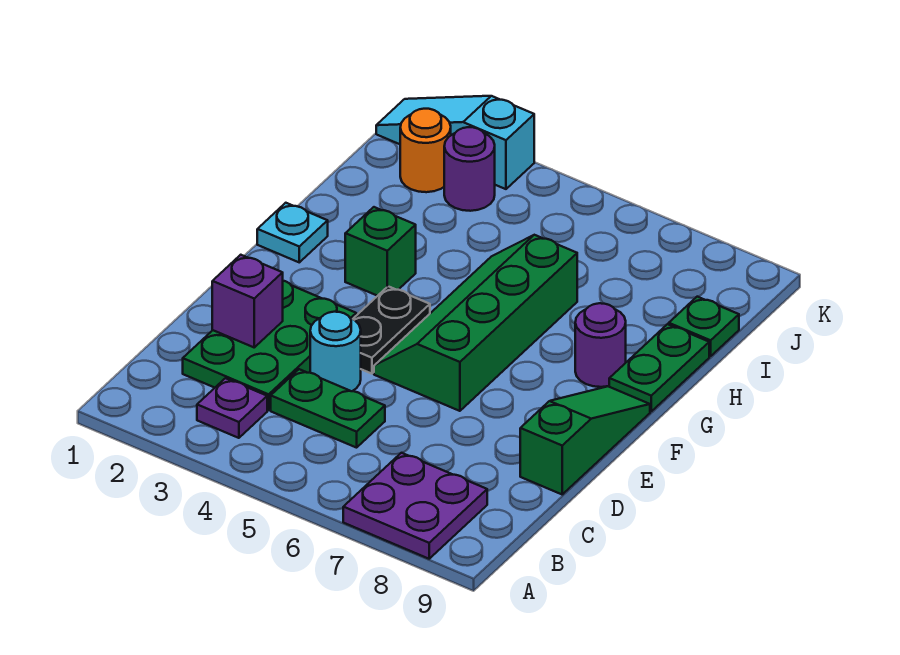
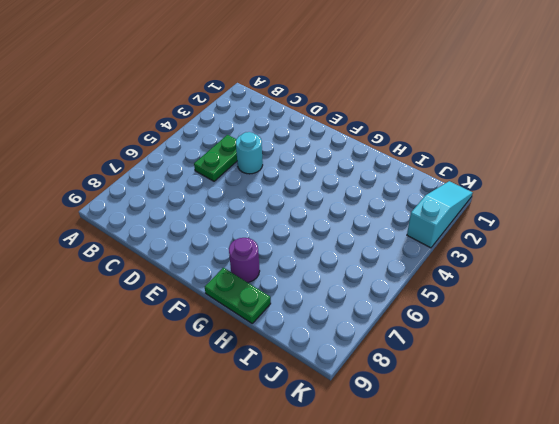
none -> purple 2x2 plate [343,453,487,559]
none -> purple 1x1 plate [197,378,267,438]
none -> green 2x3 plate [183,281,356,410]

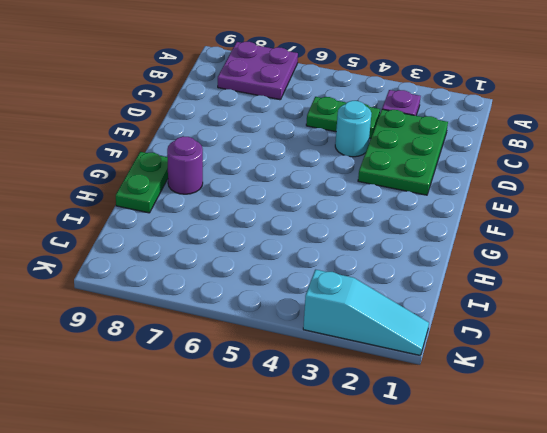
none -> green 1x3 slope [520,386,650,494]
none -> black 1x2 plate [353,286,430,374]
none -> green 2x4 slope [374,235,577,411]

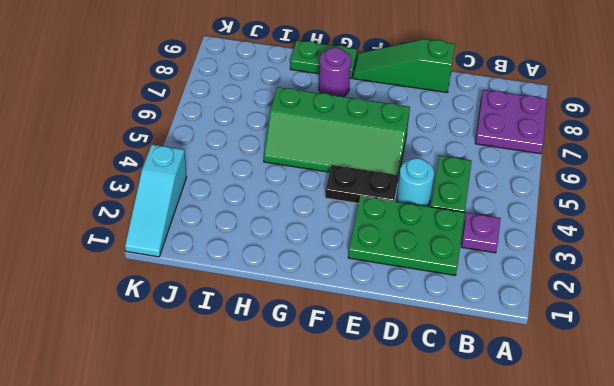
none -> cyan 1x1 plate [257,203,328,262]
none -> green 1x1 brick [345,207,416,296]
none -> green 1x1 plate [669,297,739,356]

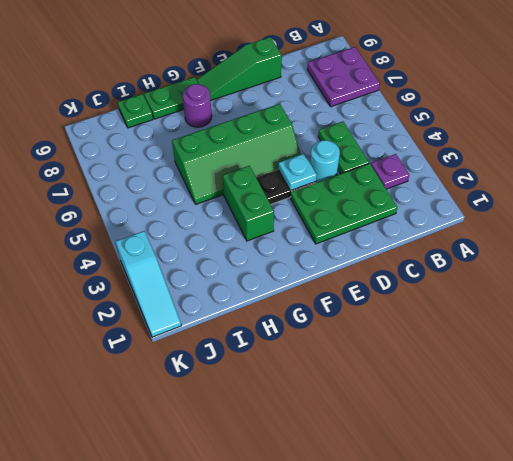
cyan 1x1 plate [278,154,317,191] -> cyan 1x1 plate moved to [257,203,328,262]
green 1x2 brick [223,166,274,241] -> green 1x1 brick [345,207,416,296]
none -> orange 1x1 round brick [400,109,451,192]
none -> purple 1x1 round brick [444,127,495,211]
none -> purple 1x1 brick [212,255,283,347]

